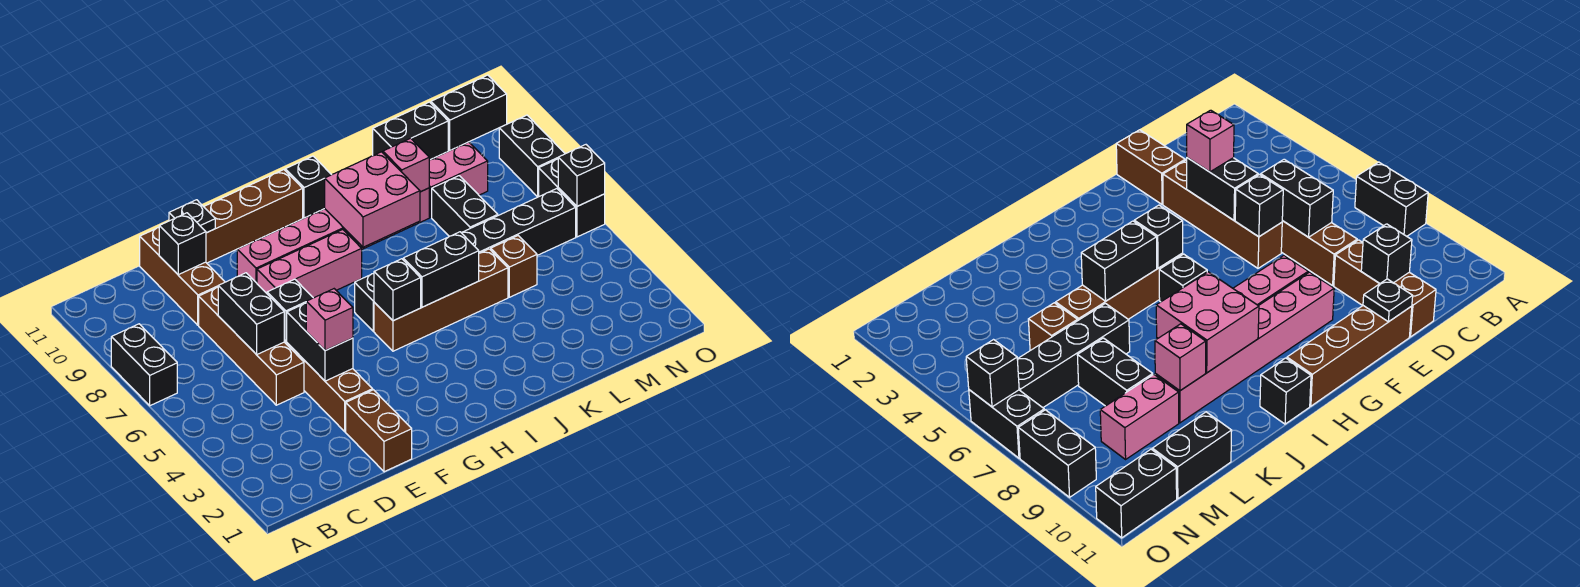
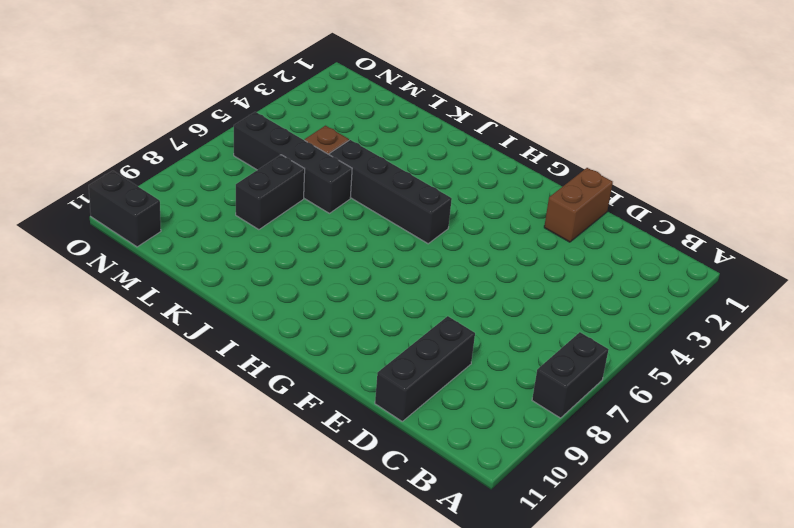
black 1x3 brick [375,316,475,421] -> brown 1x3 brick [140,228,225,325]
black 1x4 brick [329,140,452,244] -> brown 1x4 brick [374,249,508,351]
none -> brown 1x4 brick [199,287,304,405]
none -> brown 1x4 brick [284,340,373,432]
none -> brown 1x4 brick [204,170,303,263]
none -> pink 1x3 brick [257,230,362,298]

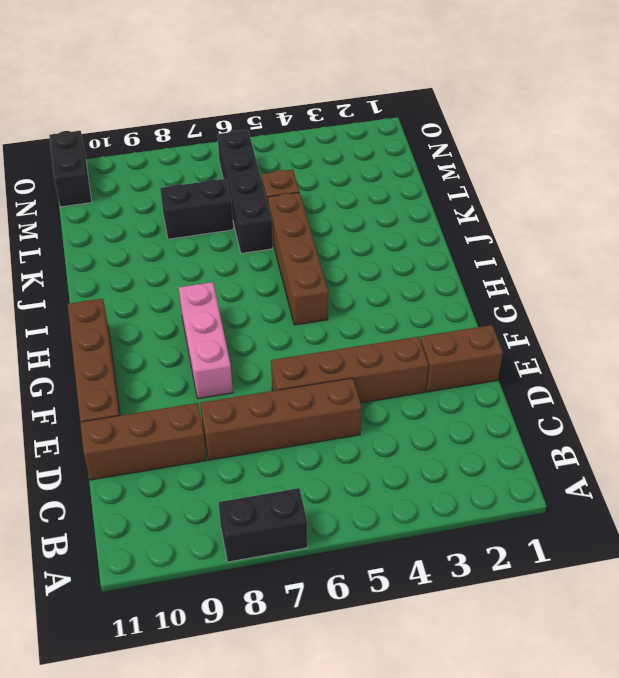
none -> pink 1x6 brick [237,188,429,283]
none -> black 1x1 brick [355,273,374,331]
none -> black 1x1 brick [285,156,331,218]
none -> pink 1x2 brick [429,142,488,217]

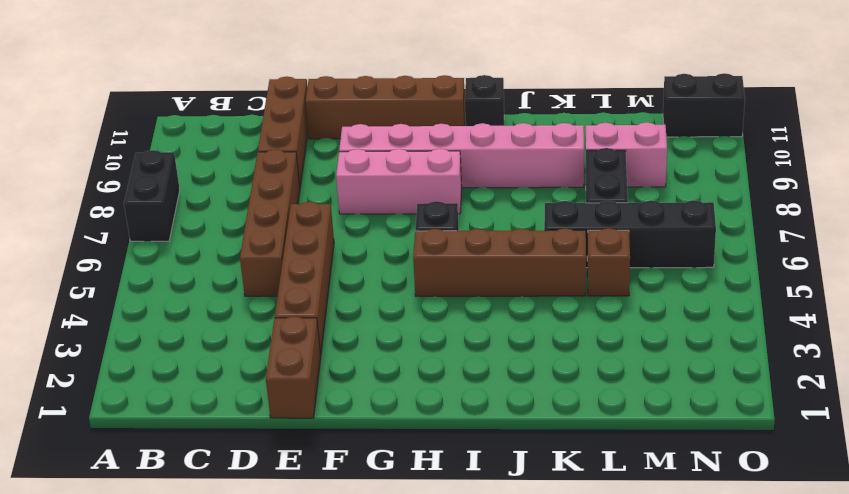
none -> black 1x2 brick [373,102,448,160]
none -> black 1x2 brick [539,159,605,237]
none -> black 1x2 brick [499,115,565,197]
none -> black 1x2 brick [218,273,284,355]

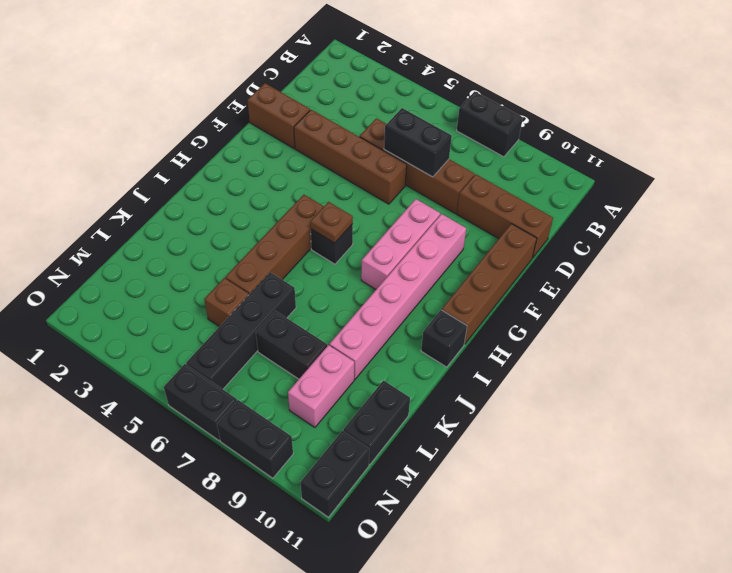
brown 1x1 plate [310,202,353,243] -> none
none -> black 1x1 brick [159,213,206,275]
none -> black 1x2 brick [287,303,353,381]
none -> black 1x1 brick [267,279,313,341]
none -> black 1x1 plate [169,200,215,233]

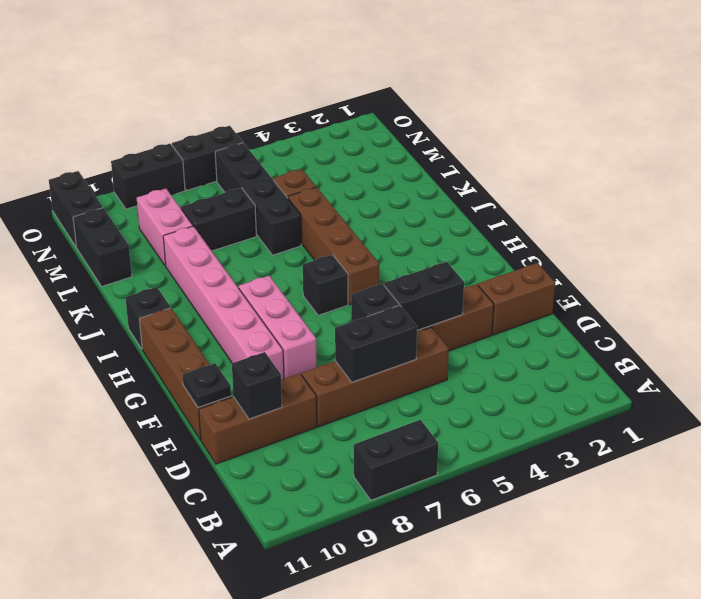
none -> black 1x1 brick [374,259,421,321]
none -> black 1x2 brick [403,232,479,307]
none -> pink 2x2 brick [325,152,420,247]
none -> pink 1x1 brick [383,138,429,192]

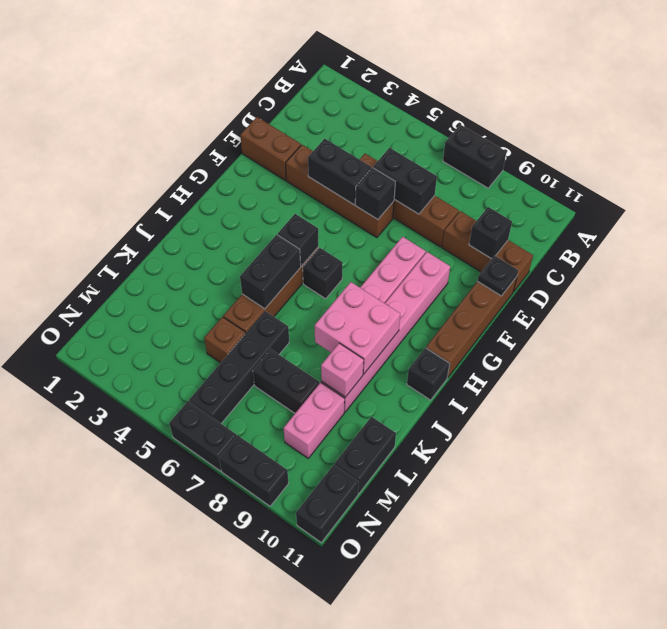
none -> black 1x1 brick [558,145,605,206]
none -> pink 1x1 brick [306,289,353,351]

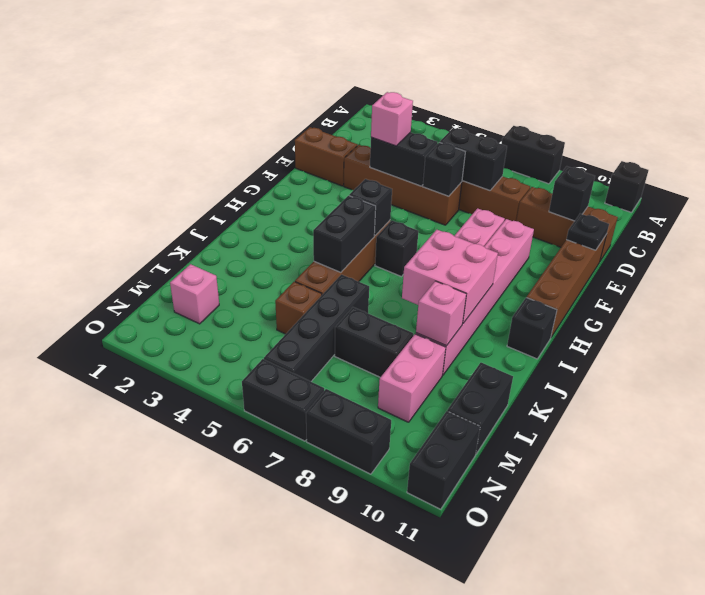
black 1x1 brick [605,161,648,213] -> black 1x1 brick moved to [558,145,605,206]
pink 1x1 brick [170,264,219,324] -> none

